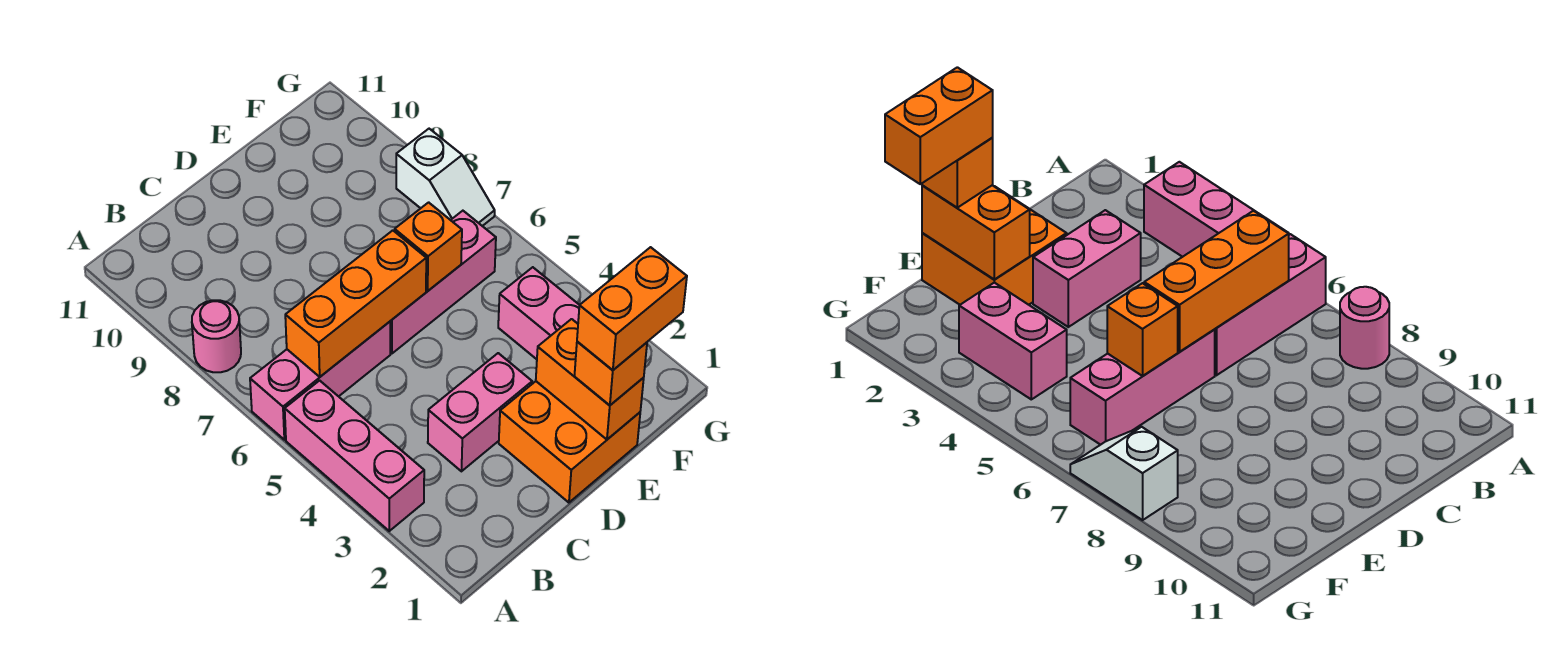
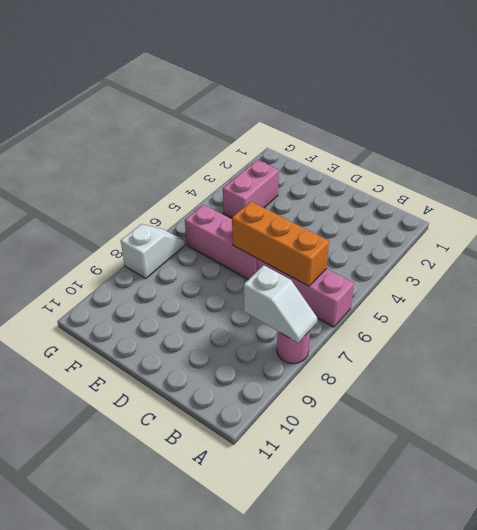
white 1x2 slope [244,265,317,343] -> none
none -> pink 1x3 brick [285,381,424,531]
none -> pink 1x2 brick [428,353,532,471]
none -> orange 2x2 brick [499,381,640,503]

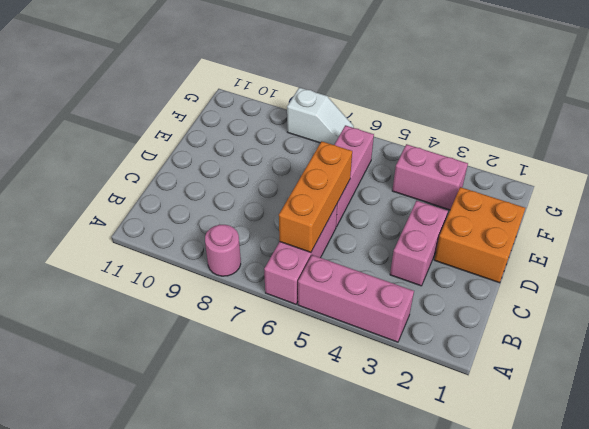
none -> orange 1x2 brick [536,319,644,439]
none -> orange 1x1 brick [395,202,462,291]
none -> orange 1x1 brick [574,342,647,405]

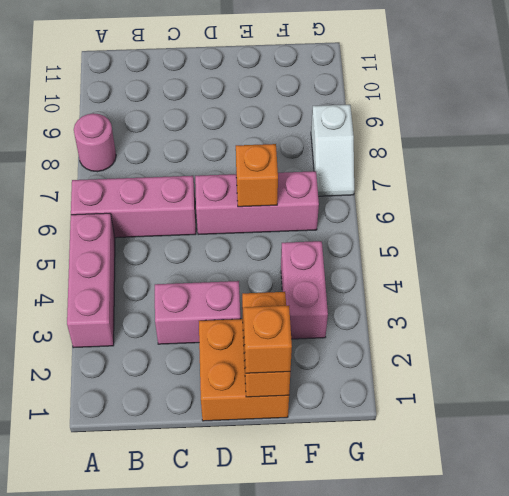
none -> orange 1x3 brick [285,230,426,377]
none -> orange 1x2 brick [577,247,687,370]

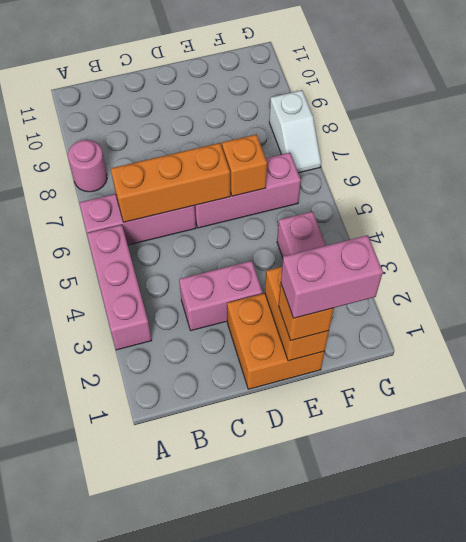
pink 1x2 brick [281,235,383,318] -> orange 1x2 brick [577,247,687,370]

